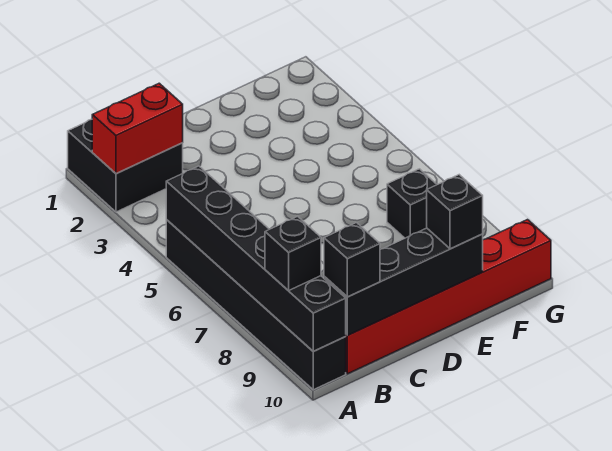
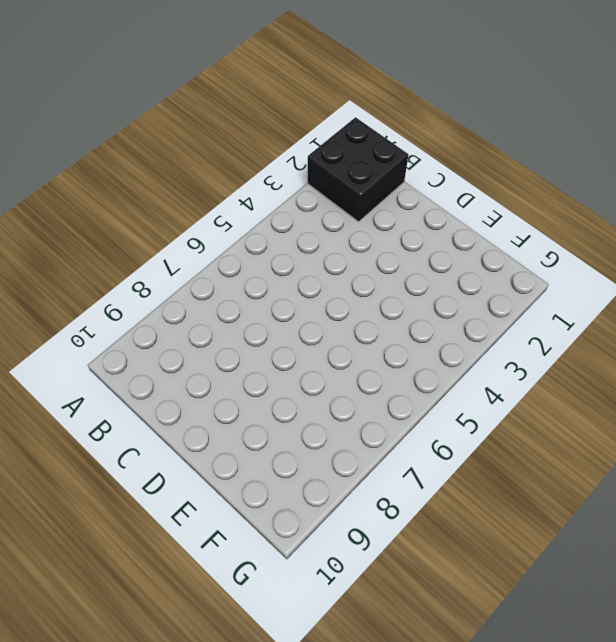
none -> black 1x6 brick [166,220,346,390]
none -> red 1x6 brick [345,220,551,374]

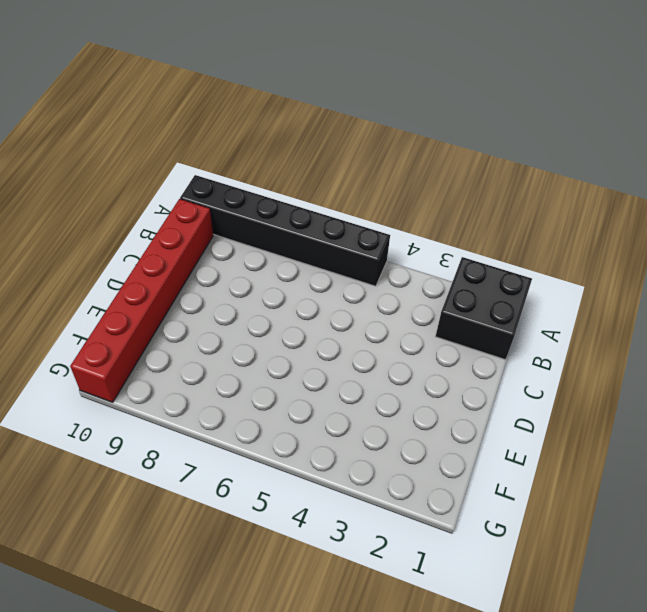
none -> black 1x1 brick [387,169,437,238]
none -> red 1x2 brick [92,83,183,173]

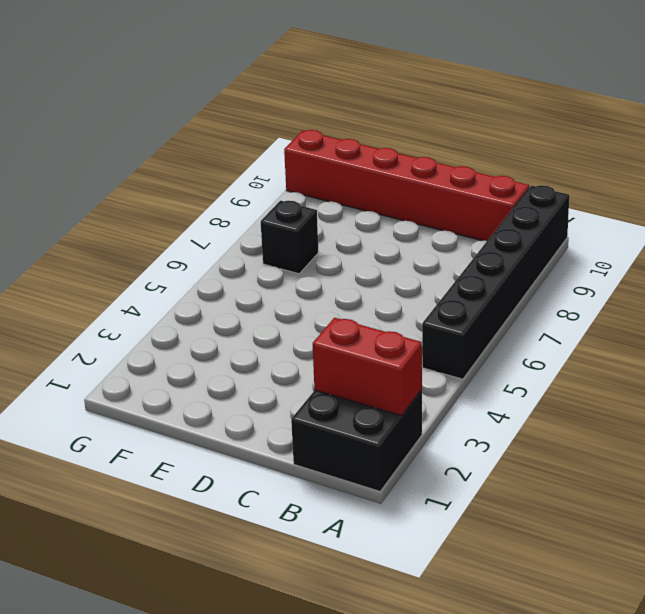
none -> black 1x6 brick [166,166,346,351]
none -> black 1x4 brick [324,228,483,335]

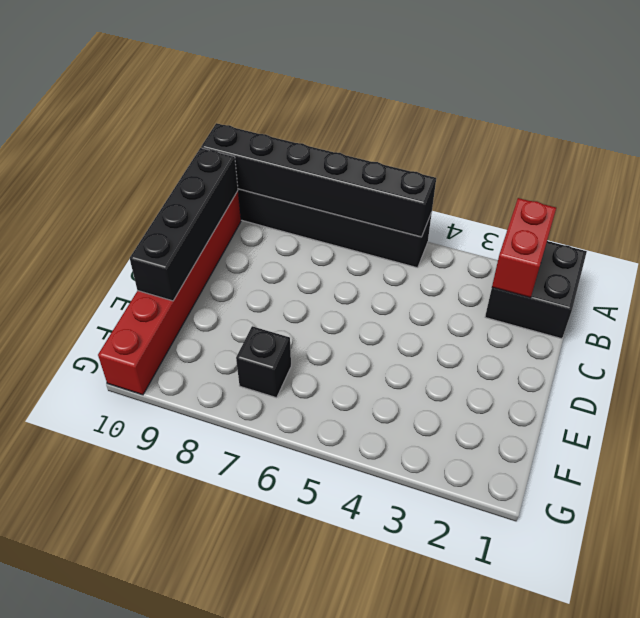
none -> black 1x1 brick [265,216,321,291]
none -> black 1x1 brick [324,223,380,297]

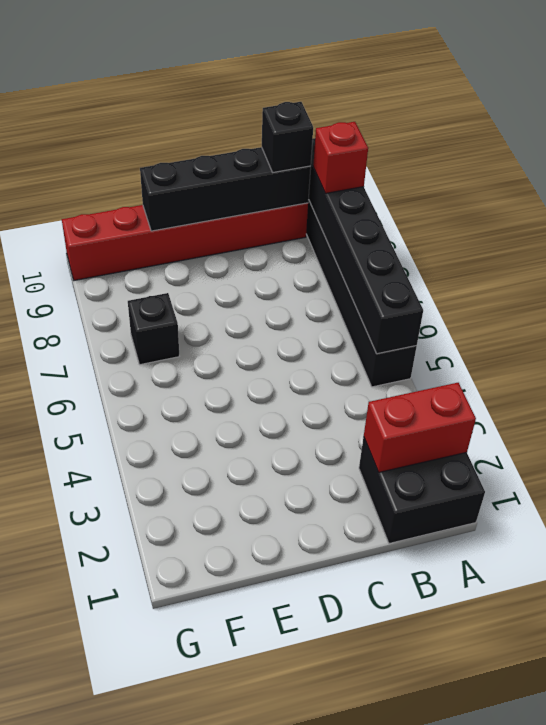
red 1x1 brick [313,122,368,193] -> black 1x1 brick [265,216,321,291]
none -> black 1x1 brick [427,175,483,249]

